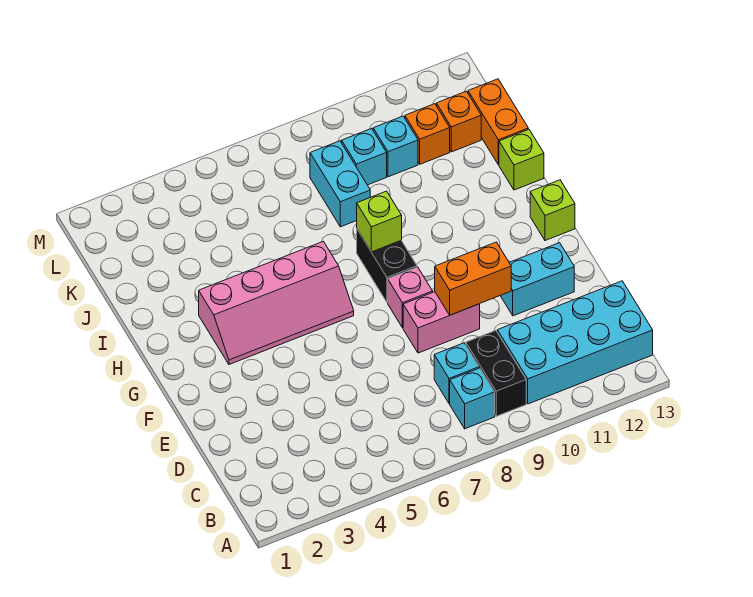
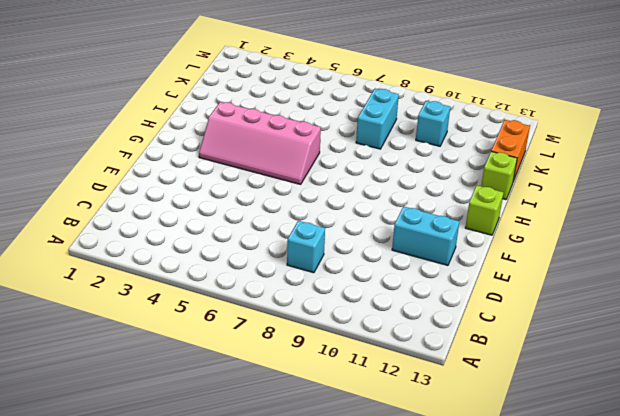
none -> cyan 1x1 brick [450,368,495,429]
none -> black 1x2 brick [466,330,526,416]
none -> cyan 2x4 brick [497,281,653,404]

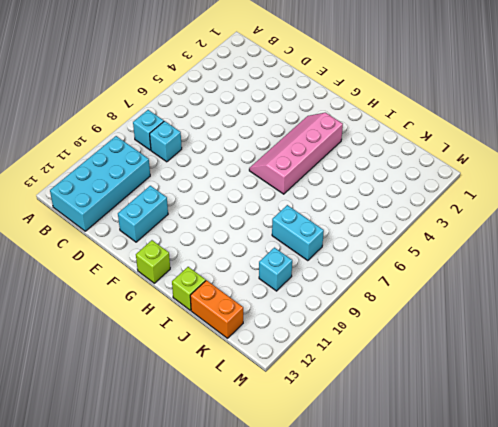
none -> black 1x2 brick [466,330,526,416]
none -> pink 1x2 brick [403,292,480,353]
none -> pink 1x1 brick [388,267,433,328]

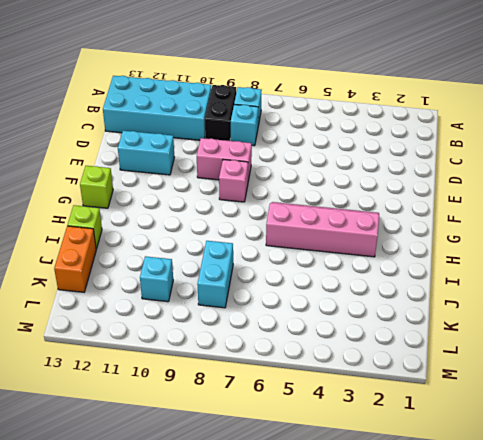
none -> black 1x2 brick [357,230,417,303]
none -> cyan 1x1 brick [342,128,387,185]
none -> orange 1x1 brick [405,104,450,164]

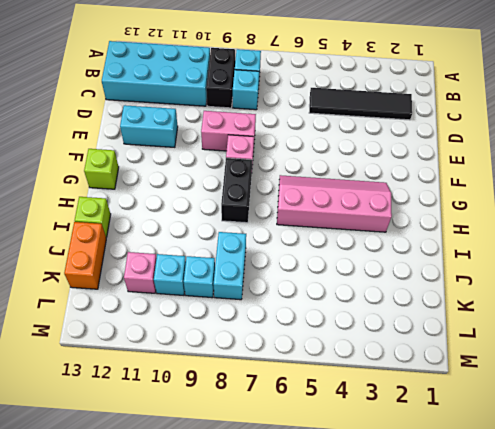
black 1x4 tile [309,88,412,120] -> none
pink 1x1 brick [124,252,157,293] -> orange 1x1 brick [405,104,450,164]
none -> orange 1x1 brick [436,91,481,152]
none -> orange 1x2 brick [435,242,511,315]
none -> lime 1x1 brick [357,191,402,252]

